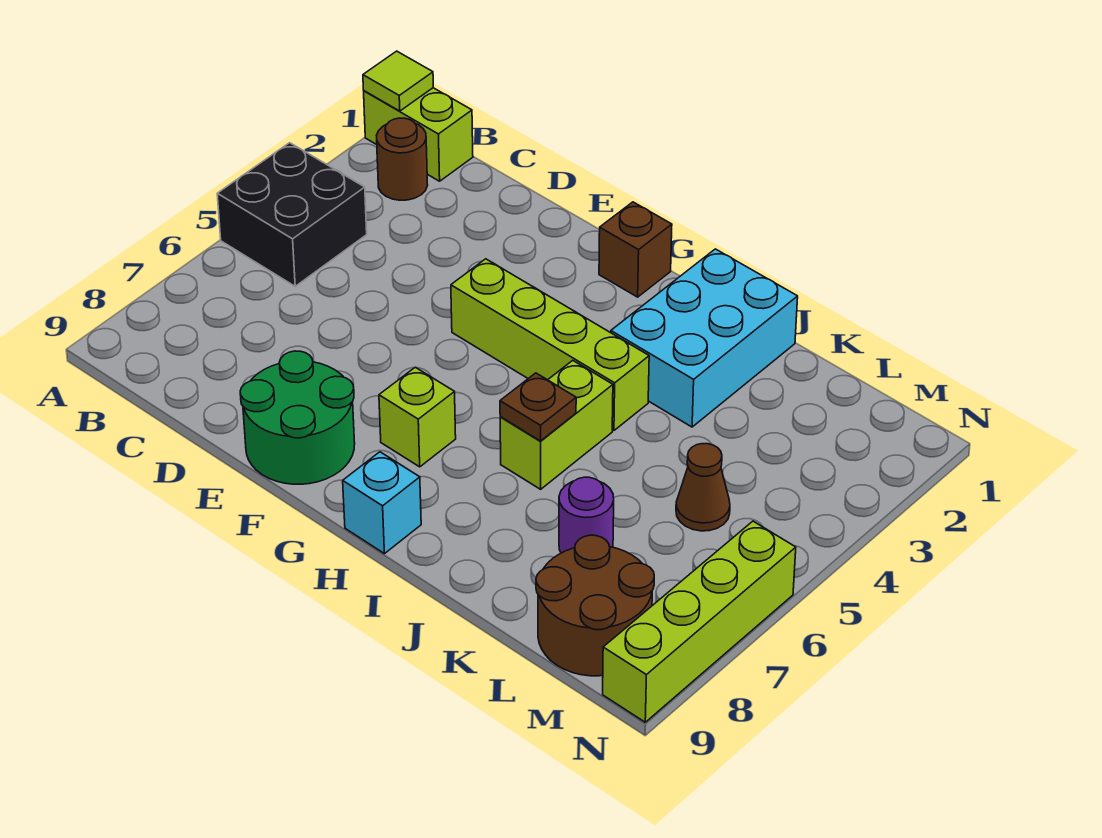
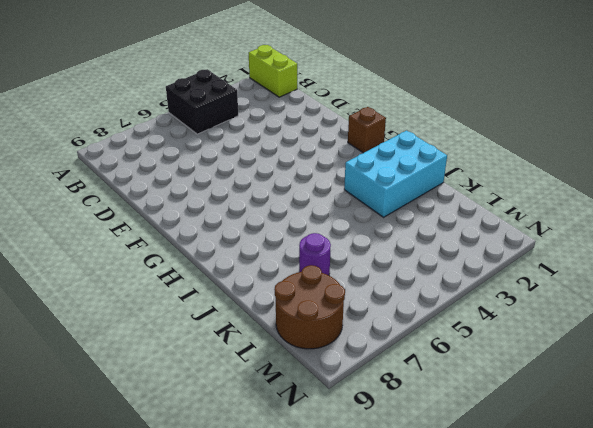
none -> brown 1x1 round brick [377,118,428,200]
none -> green 2x2 round brick [240,351,355,484]
none -> lime 1x4 brick [451,259,649,430]

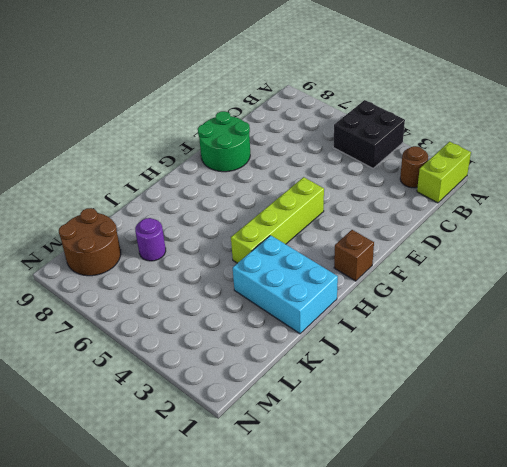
none -> lime 1x1 brick [379,367,456,467]
none -> cyan 1x1 brick [343,452,421,554]
none -> lime 1x2 brick [500,360,613,489]

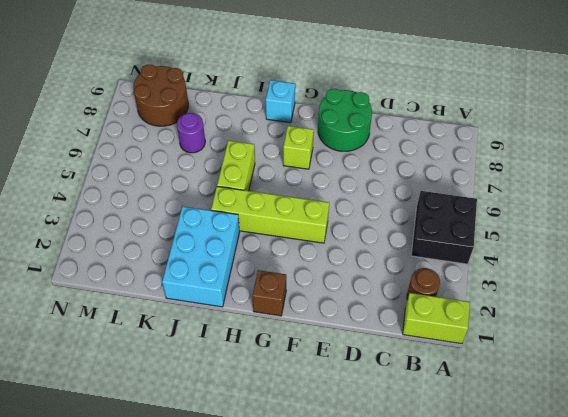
none -> brown 1x1 cone [676,444,730,531]
none -> lime 1x4 brick [603,521,796,722]
none -> lime 1x1 tile [363,51,433,111]

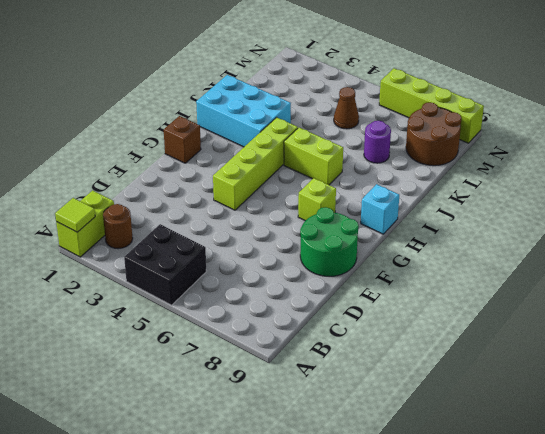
none -> brown 1x1 plate [500,373,576,441]

